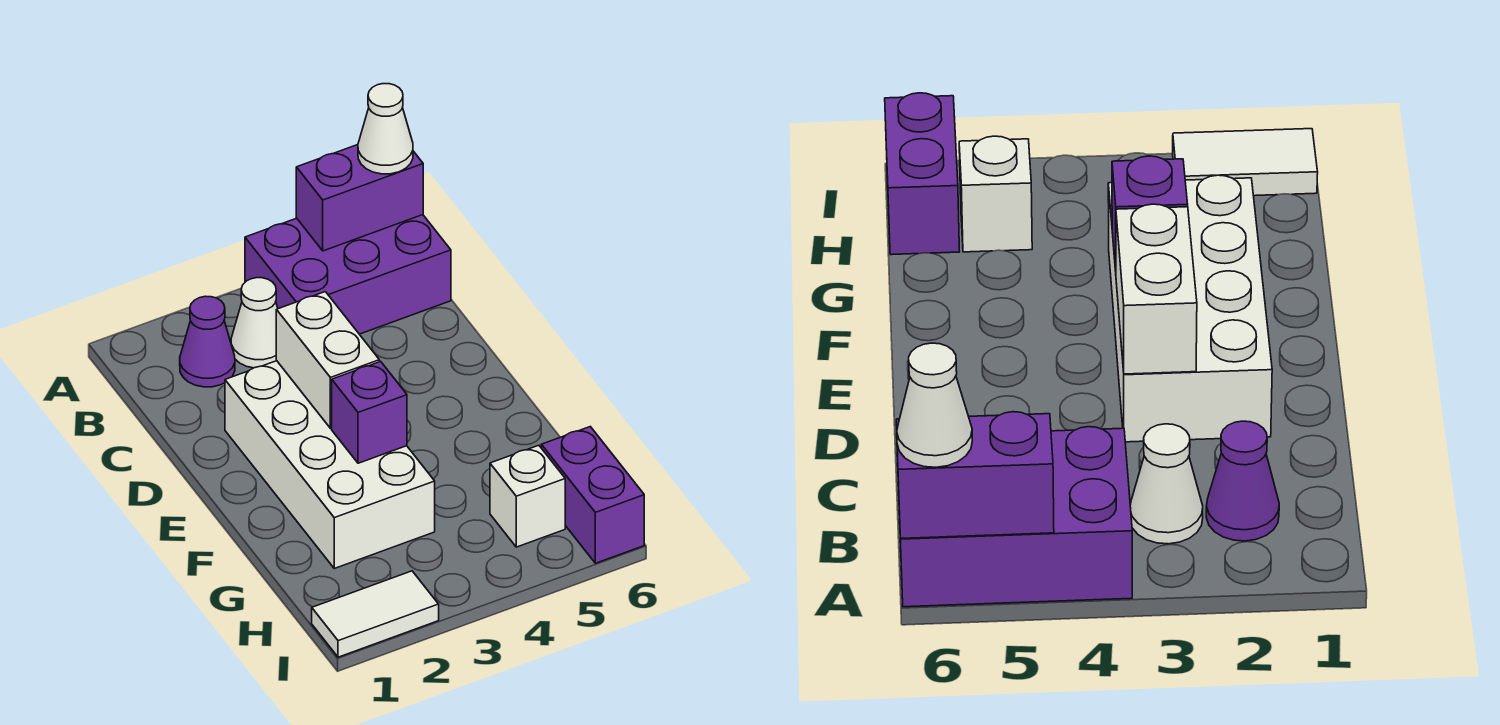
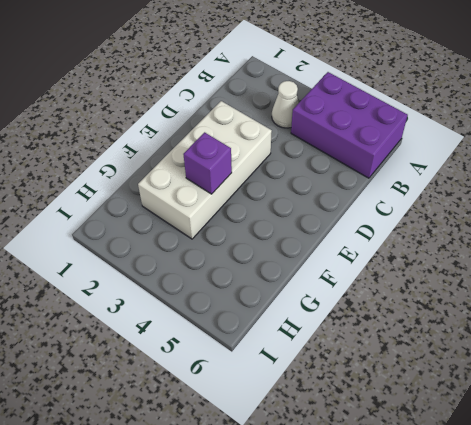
none -> purple 1x1 cone [180,296,235,387]
none -> white 1x1 brick [490,445,565,547]

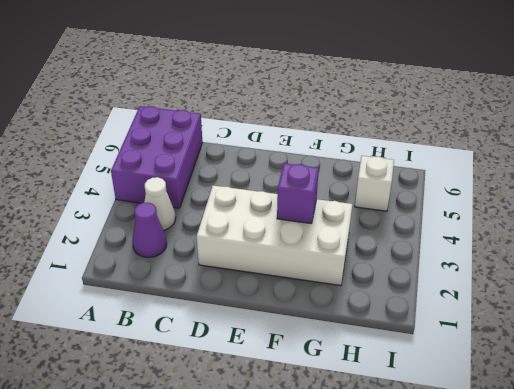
none -> purple 1x2 brick [541,427,644,563]
none -> white 1x2 tile [312,571,439,657]

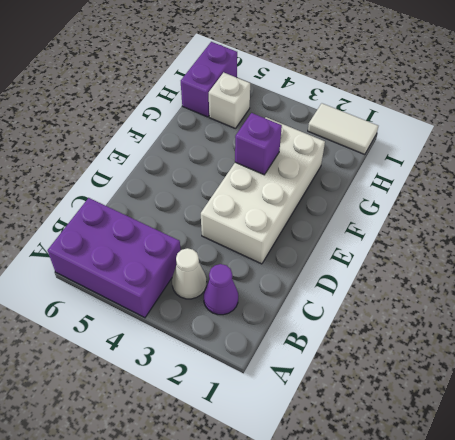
none -> purple 1x2 brick [296,145,423,251]
none -> white 1x2 brick [276,292,379,428]

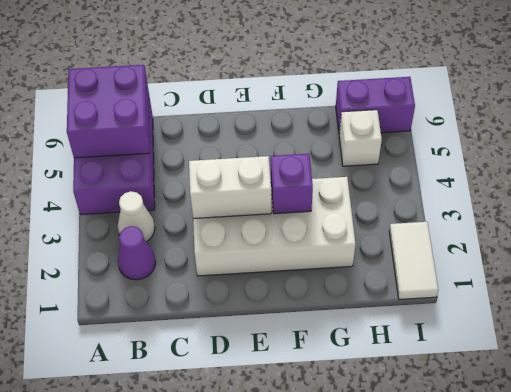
purple 2x2 brick [67,65,150,158] -> purple 1x2 brick [296,145,423,251]
none -> white 1x1 cone [358,84,413,174]

